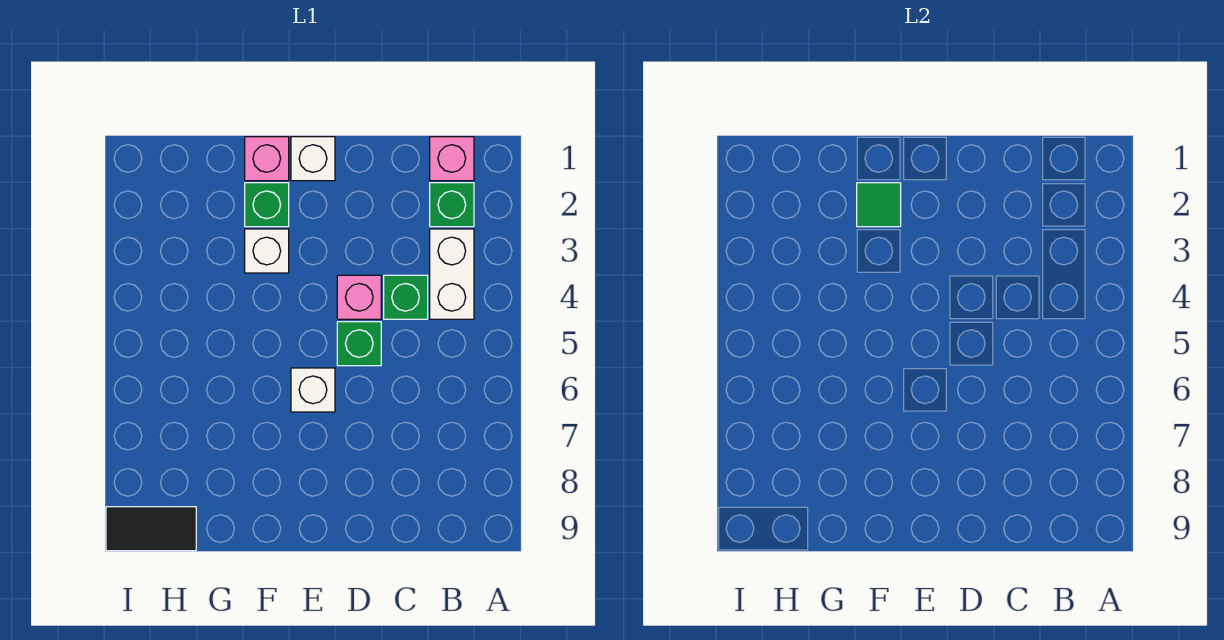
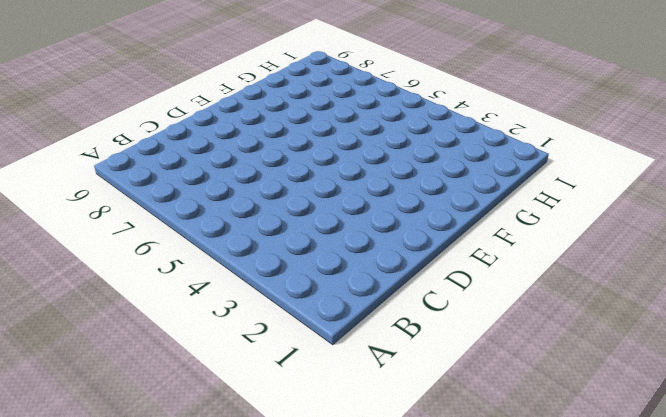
none -> pink 1x1 brick [430,137,474,181]
none -> green 1x1 brick [430,183,474,227]
none -> white 1x2 brick [430,229,474,319]

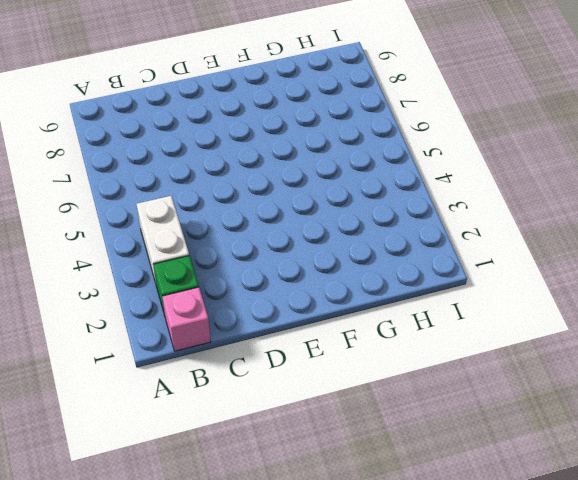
none -> green 1x1 brick [384,275,428,319]
none -> pink 1x1 brick [337,275,381,319]
none -> green 1x1 brick [337,322,381,366]

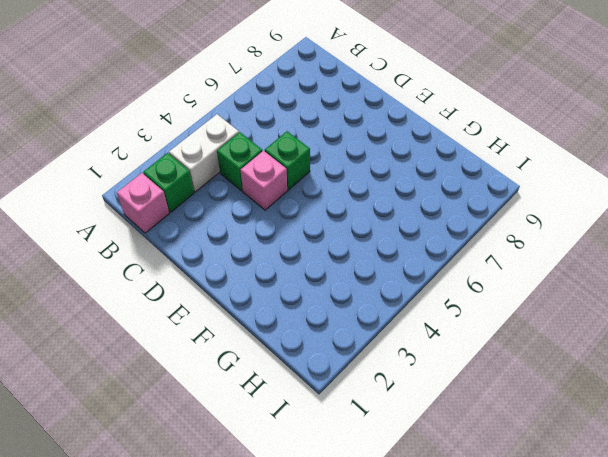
none -> white 1x1 brick [291,137,335,181]
none -> white 1x1 brick [291,368,335,412]
none -> pink 1x1 brick [245,137,289,181]

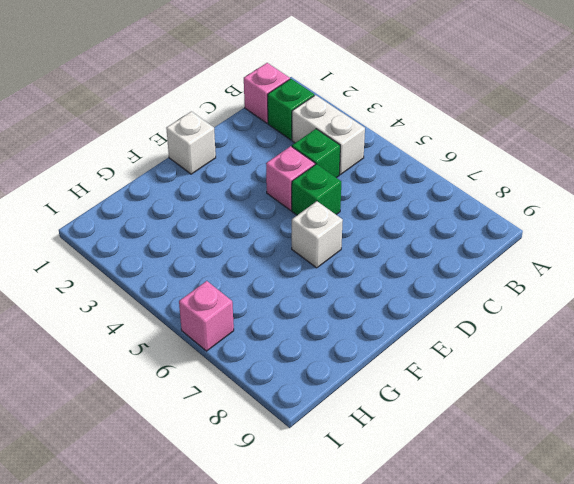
pink 1x1 brick [179,281,234,351] -> pink 1x1 brick moved to [245,137,289,181]
none -> green 1x1 brick [245,183,289,227]
none -> white 1x1 brick [245,229,289,273]
none -> black 1x2 tile [106,507,196,551]

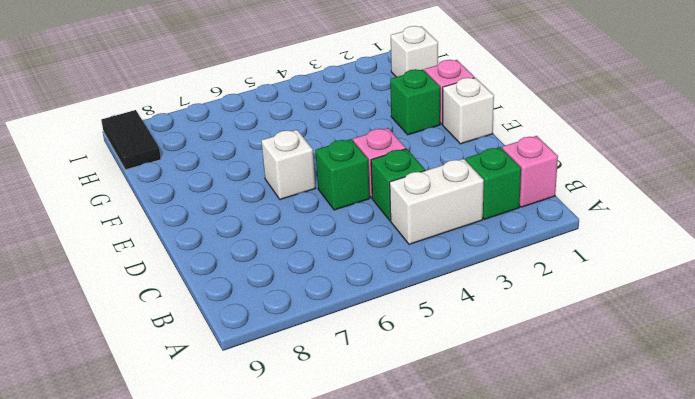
white 1x1 brick [391,26,438,77] -> white 1x1 brick moved to [245,229,289,273]
none -> green 1x1 tile [857,183,901,227]

